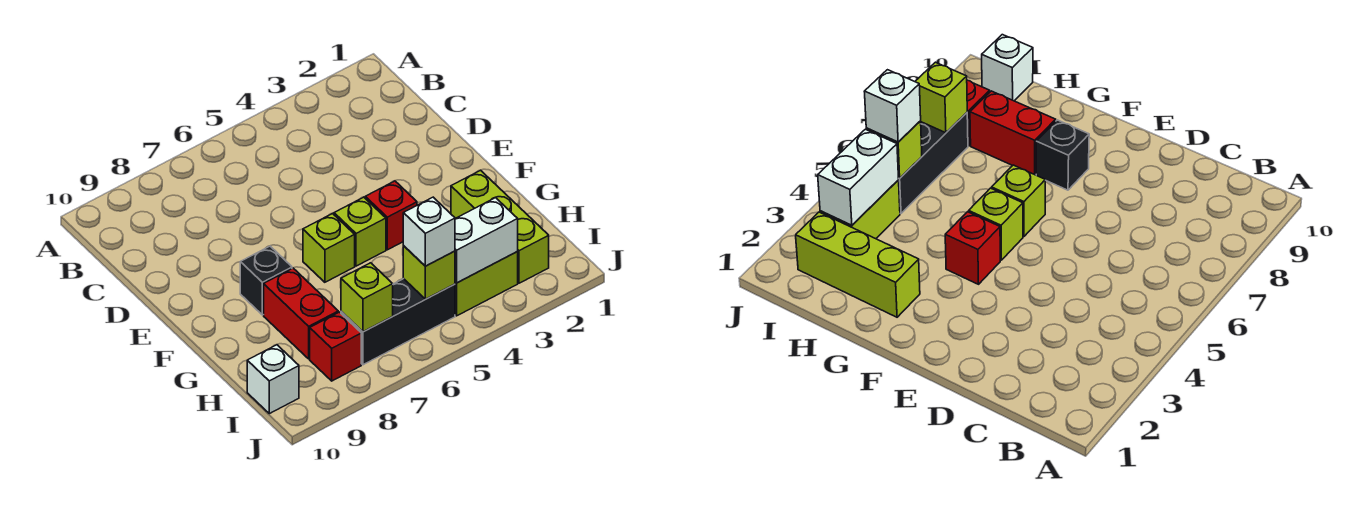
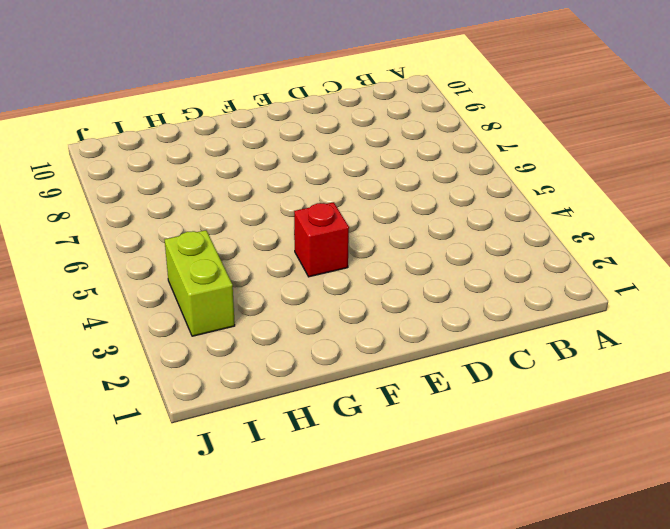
none -> lime 1x1 brick [334,197,386,266]
none -> lime 1x1 brick [303,213,355,282]
none -> black 1x1 brick [240,246,292,315]

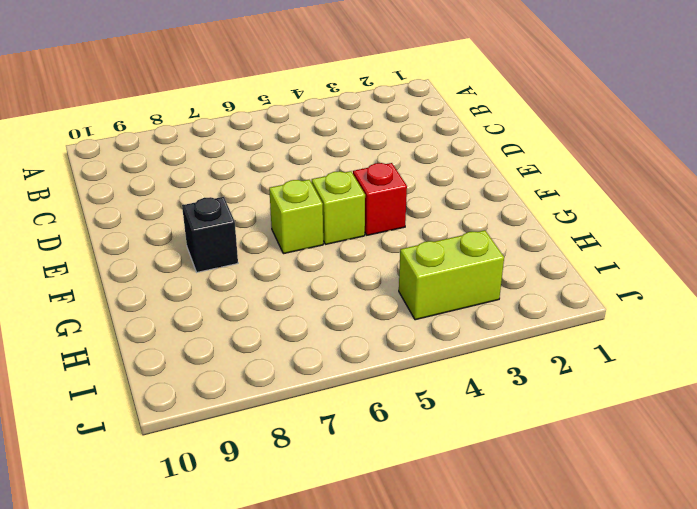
none -> lime 1x3 brick [451,170,549,283]
none -> red 1x2 brick [264,268,338,359]
none -> black 1x3 brick [341,279,455,365]

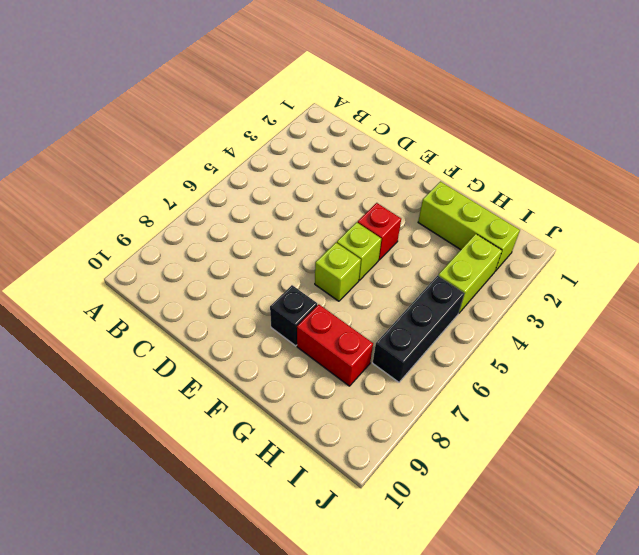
none -> red 1x1 brick [310,312,361,381]
none -> white 1x1 brick [247,345,299,414]
none -> white 1x2 brick [455,198,518,283]

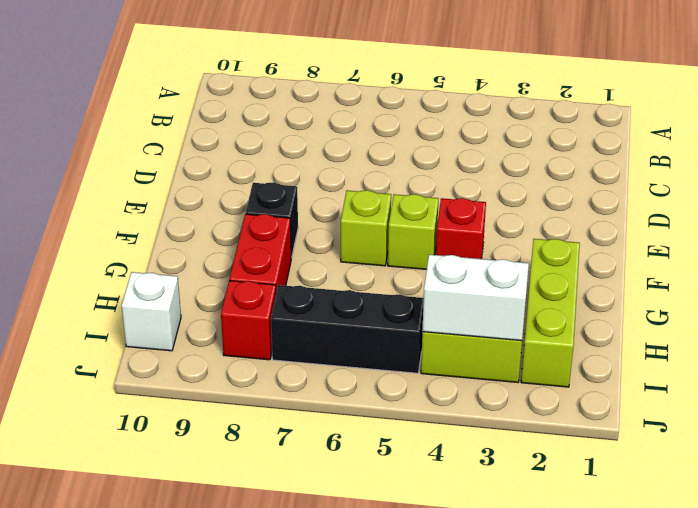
none -> lime 1x1 brick [403,246,455,299]
none -> lime 1x1 brick [341,263,393,332]
none -> white 1x1 brick [403,197,455,266]

